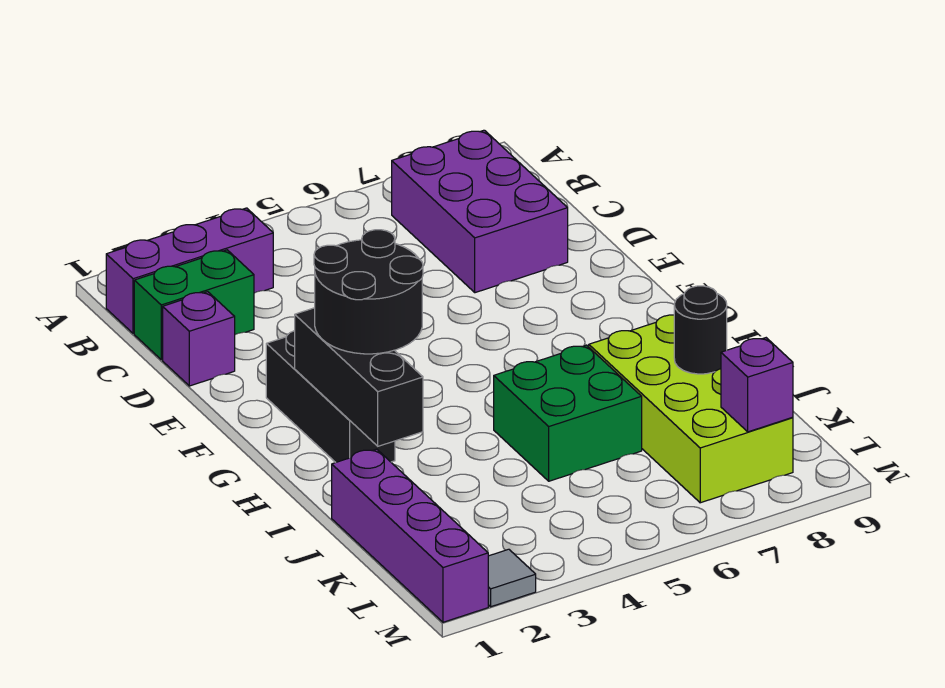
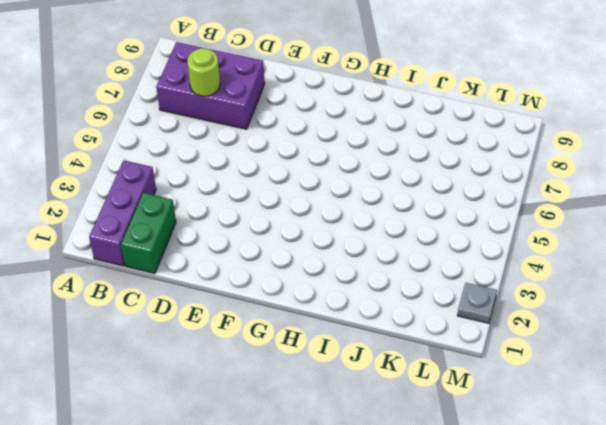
lime 1x1 round brick [187,48,220,96] -> none
grey 1x1 plate [457,283,497,323] -> grey 1x1 tile [488,549,536,607]
none -> purple 1x1 brick [163,292,235,386]
none -> black 1x3 brick [266,331,395,462]
none -> green 2x2 brick [494,345,642,481]

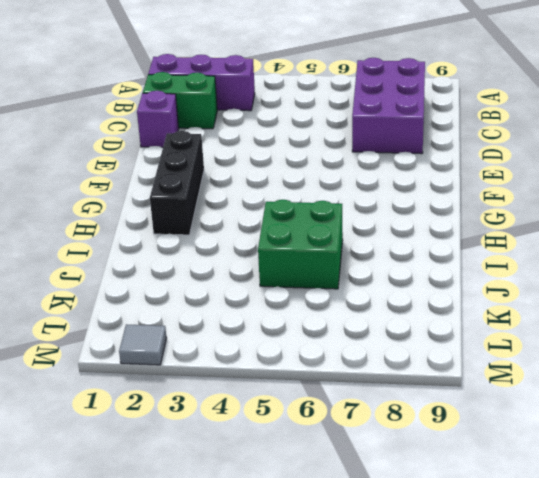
none -> lime 2x4 brick [589,315,793,503]
none -> purple 1x4 brick [332,449,488,622]
none -> black 1x3 brick [295,308,423,446]

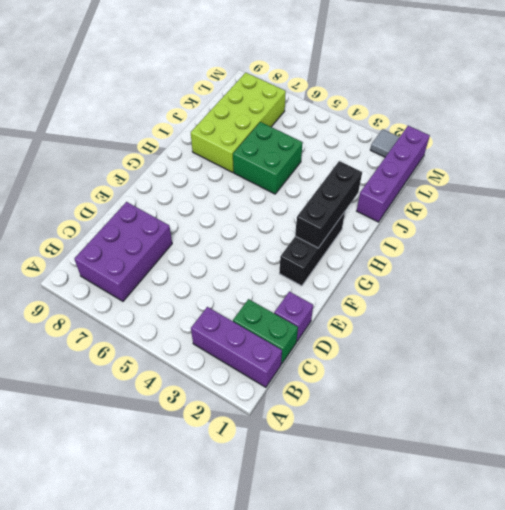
none -> black 1x1 round brick [674,286,727,374]
none -> purple 1x1 brick [721,338,793,432]
none -> black 2x2 round brick [314,230,423,354]

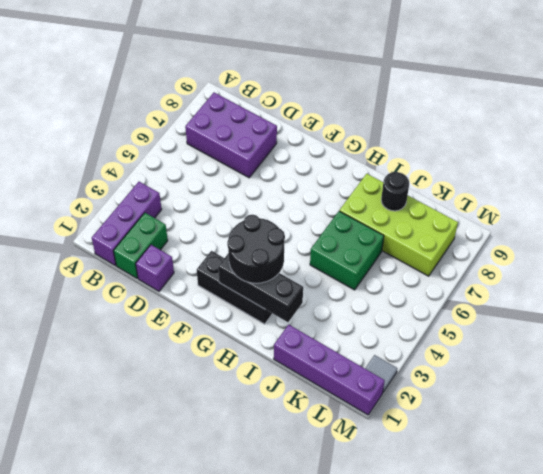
none -> purple 1x1 brick [721,338,793,432]

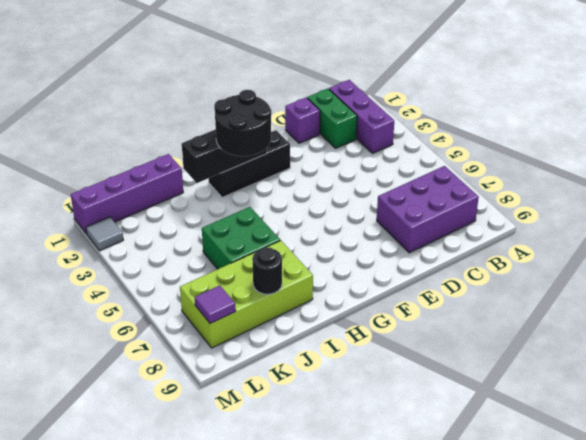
purple 1x1 tile [195,285,236,324] -> purple 1x1 brick [721,338,793,432]

